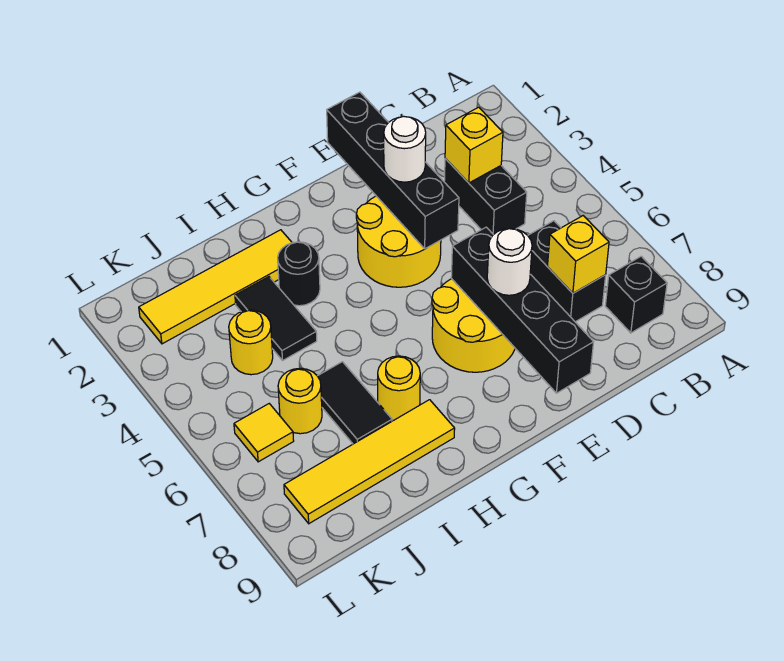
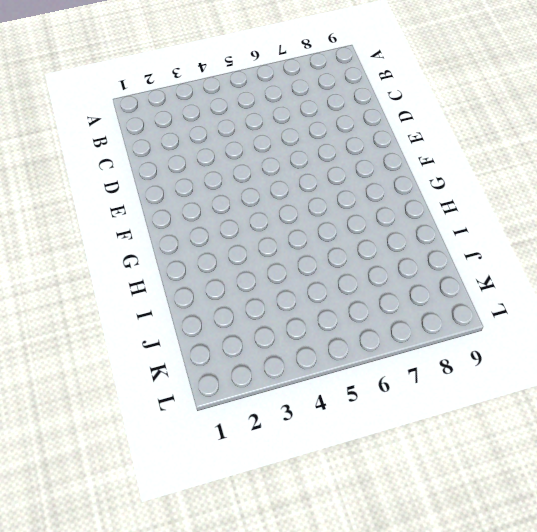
none -> black 1x1 brick [605,256,667,333]
none -> black 1x2 brick [444,159,527,235]
none -> black 1x2 brick [528,221,606,322]

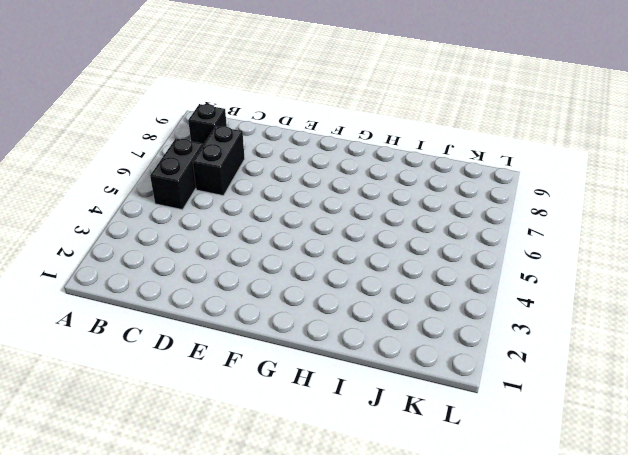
black 1x2 brick [150,139,203,210] -> black 1x2 brick moved to [444,159,527,235]
none -> yellow 2x2 round brick [356,196,441,287]
none -> yellow 2x2 round brick [432,279,515,372]
none -> yellow 1x4 tile [139,230,292,344]

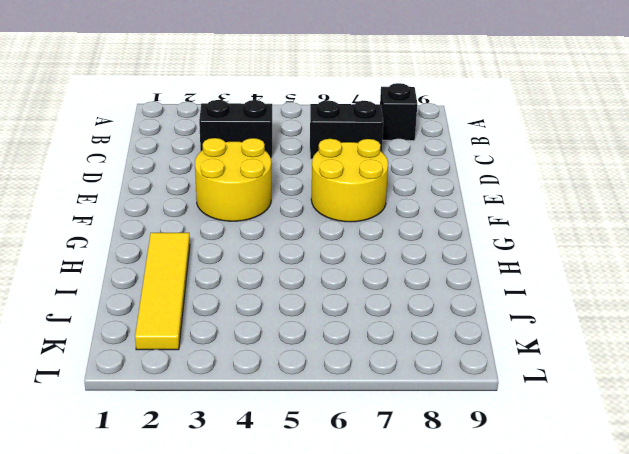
none -> black 1x1 round brick [278,242,320,306]
none -> yellow 1x1 round brick [378,356,420,420]
none -> yellow 1x4 tile [284,400,455,524]

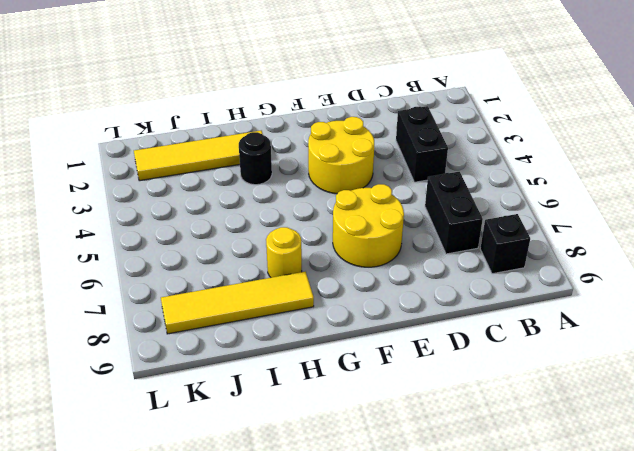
none -> black 1x2 tile [235,277,317,360]
none -> black 1x2 tile [318,362,392,444]
none -> yellow 1x1 round brick [229,310,273,375]

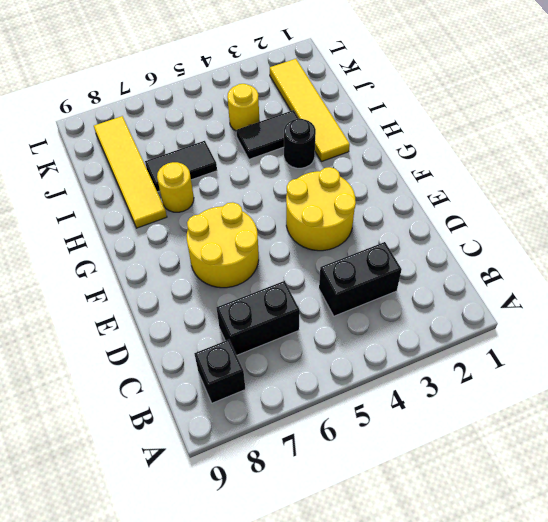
none -> yellow 1x1 round brick [278,368,322,434]
none -> yellow 1x1 tile [234,404,294,462]
none -> yellow 1x1 brick [445,107,503,183]

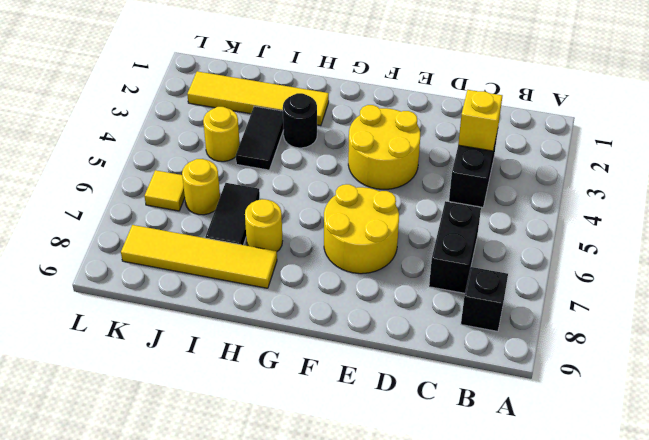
none -> yellow 1x1 brick [548,216,609,293]
none -> black 1x4 brick [327,92,459,249]
none -> black 1x4 brick [451,227,594,393]

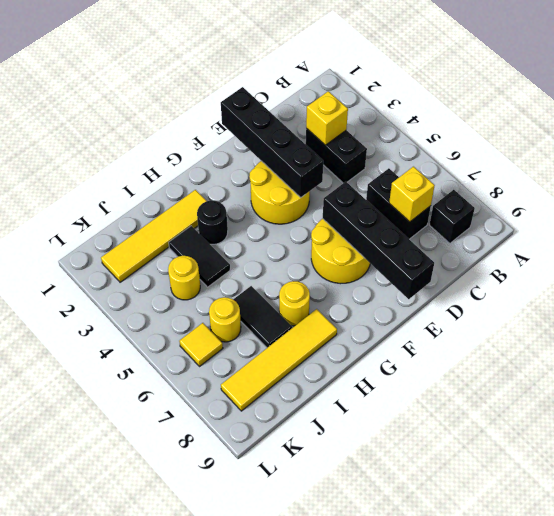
none -> white 1x1 round brick [384,116,426,182]
none -> white 1x1 round brick [487,228,532,295]

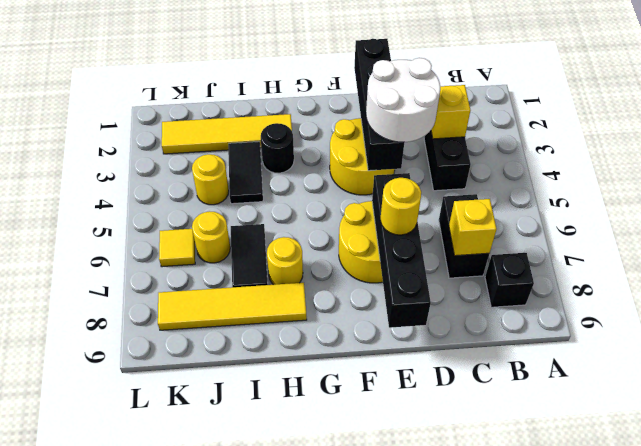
white 2x2 round brick [366,58,440,142] -> white 1x1 round brick [384,116,426,182]
yellow 1x1 round brick [380,178,421,235] -> white 1x1 round brick [487,228,532,295]

